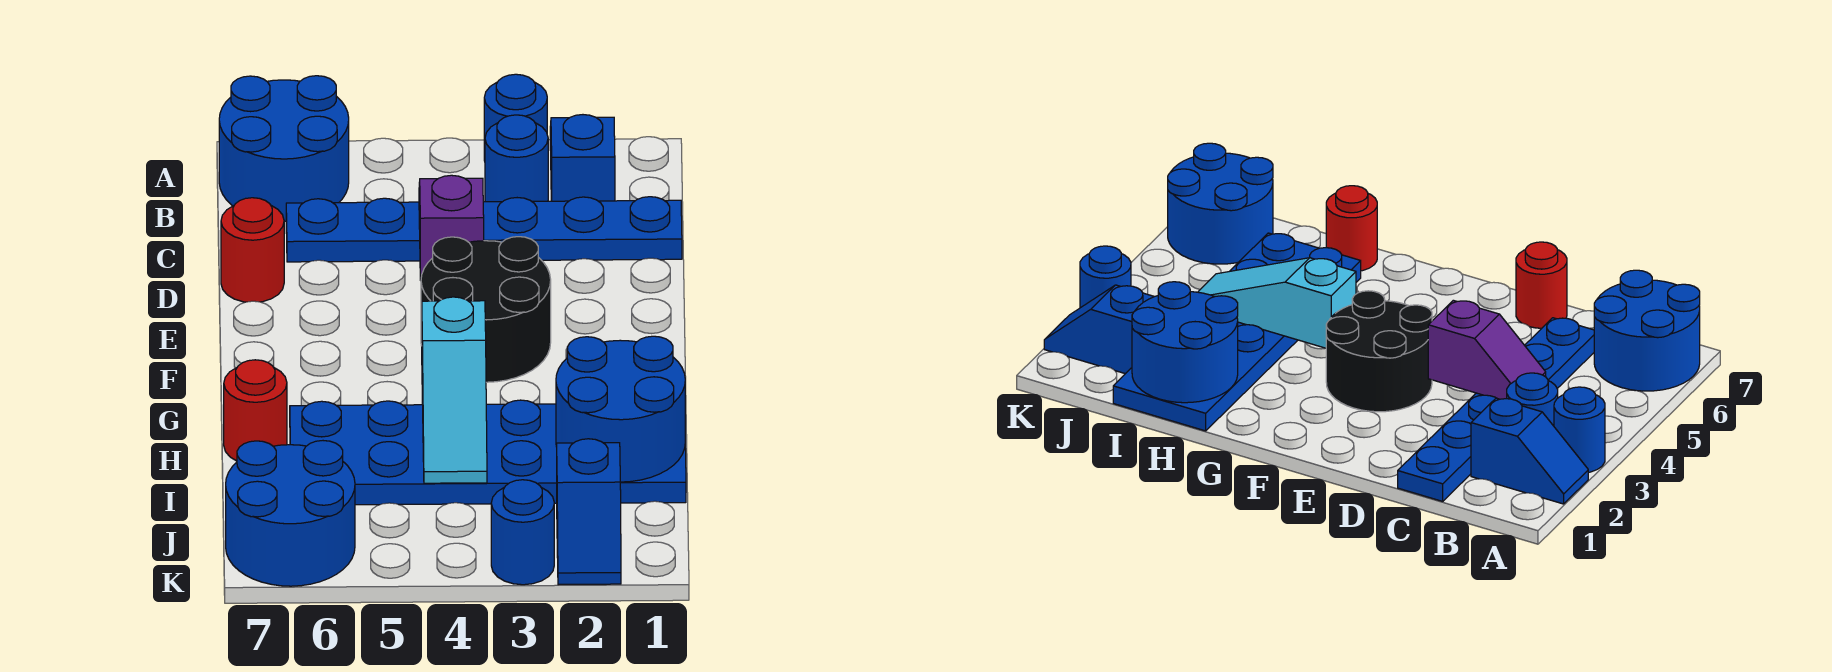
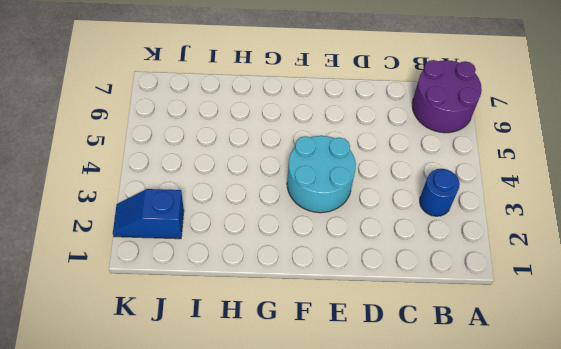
purple 2x2 round brick [412,60,482,133] -> blue 2x2 round brick [219,76,349,221]
cyan 2x2 round brick [287,136,356,213] -> black 2x2 round brick [421,237,551,382]
none -> blue 1x2 slope [550,115,615,201]
none -> blue 1x1 round brick [484,74,547,161]
none -> blue 1x6 plate [286,197,682,262]

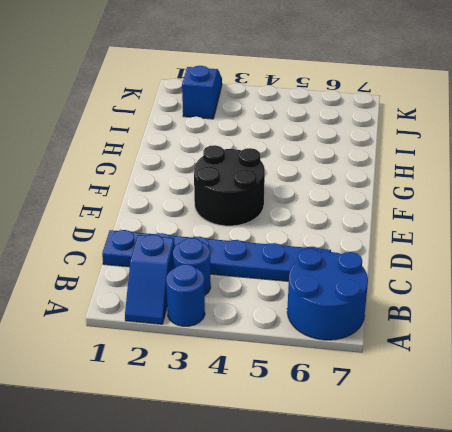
none -> red 1x1 round brick [221,198,284,302]
none -> blue 2x6 plate [290,400,686,505]
none -> red 1x1 round brick [224,360,287,461]

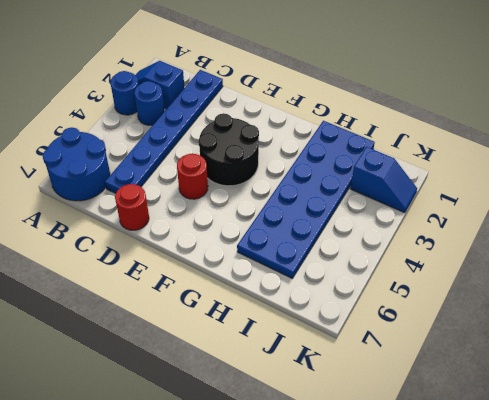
red 1x1 round brick [177,154,208,199] -> red 1x1 round brick moved to [224,360,287,461]
none -> blue 2x2 round brick [226,441,355,586]
none -> blue 1x1 round brick [491,480,554,585]
none -> purple 1x2 slope [419,175,484,280]

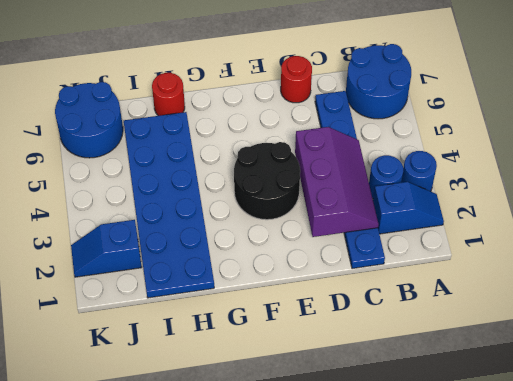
purple 2x3 slope [295,127,379,237] -> purple 1x2 slope [419,175,484,280]
none -> blue 1x1 round brick [491,480,554,585]
none -> cyan 1x3 slope [422,297,487,483]
none -> blue 2x2 round brick [556,336,685,482]

